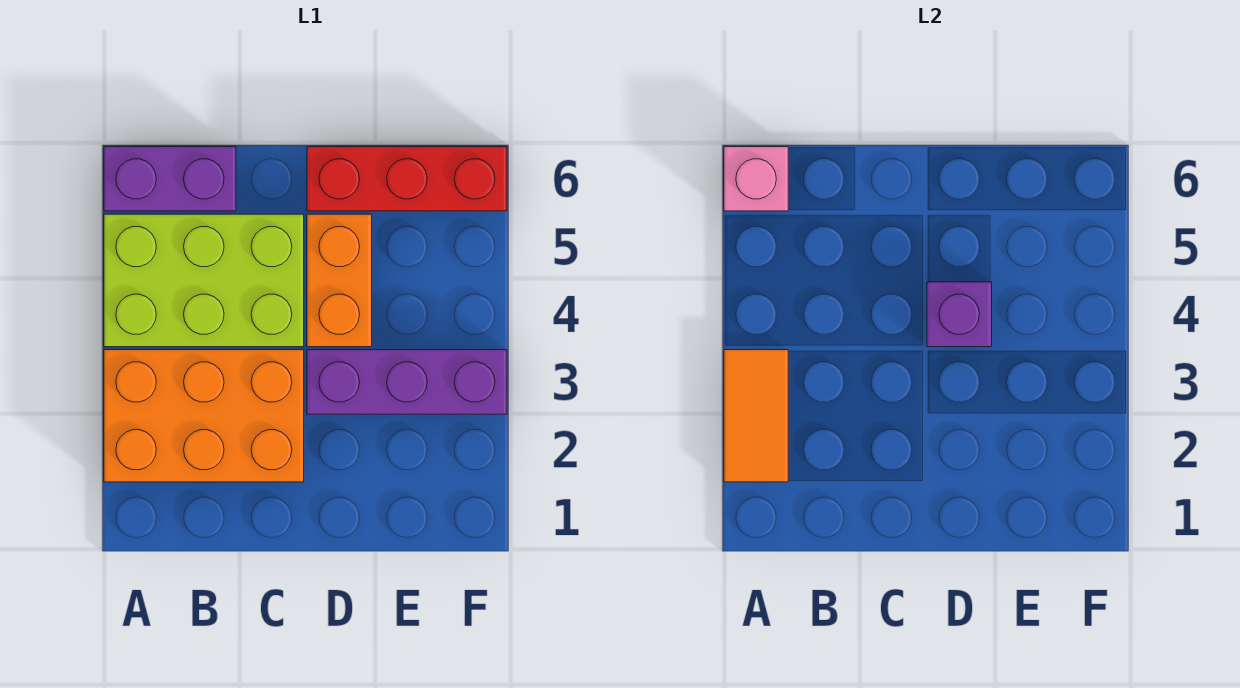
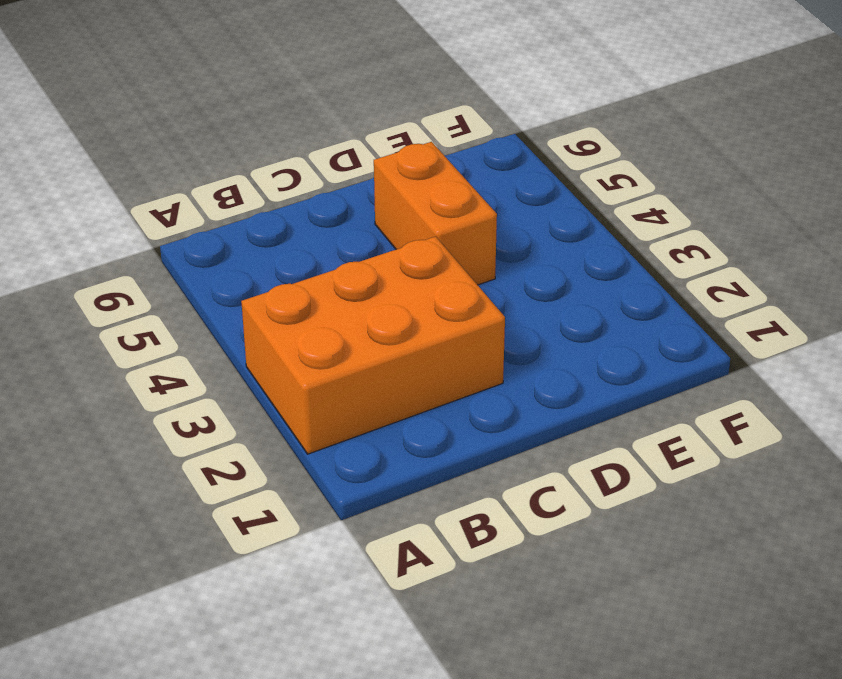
none -> lime 2x3 brick [104,214,304,347]
none -> purple 1x2 brick [104,147,236,211]

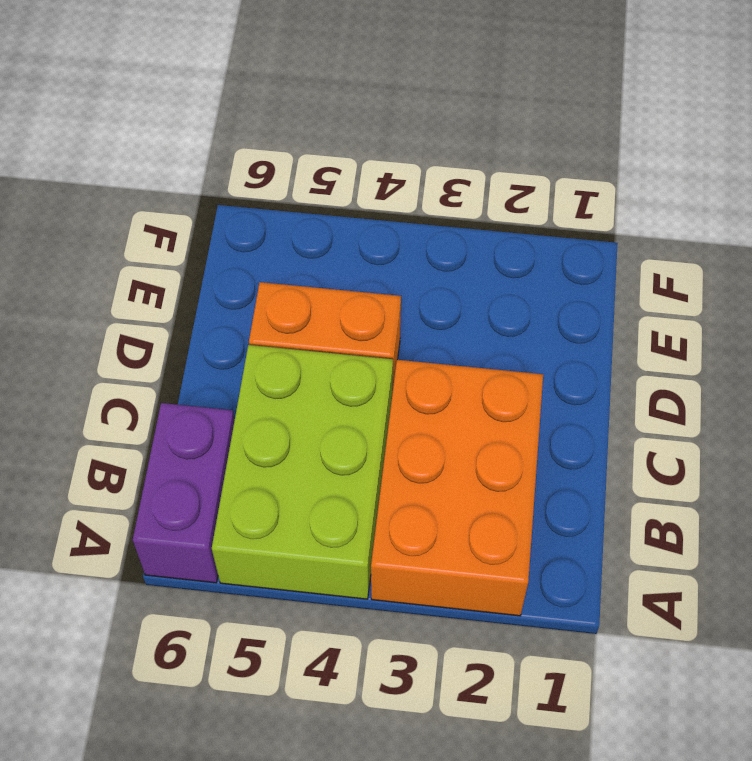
none -> purple 1x3 brick [307,350,507,414]
none -> red 1x3 brick [307,147,507,211]

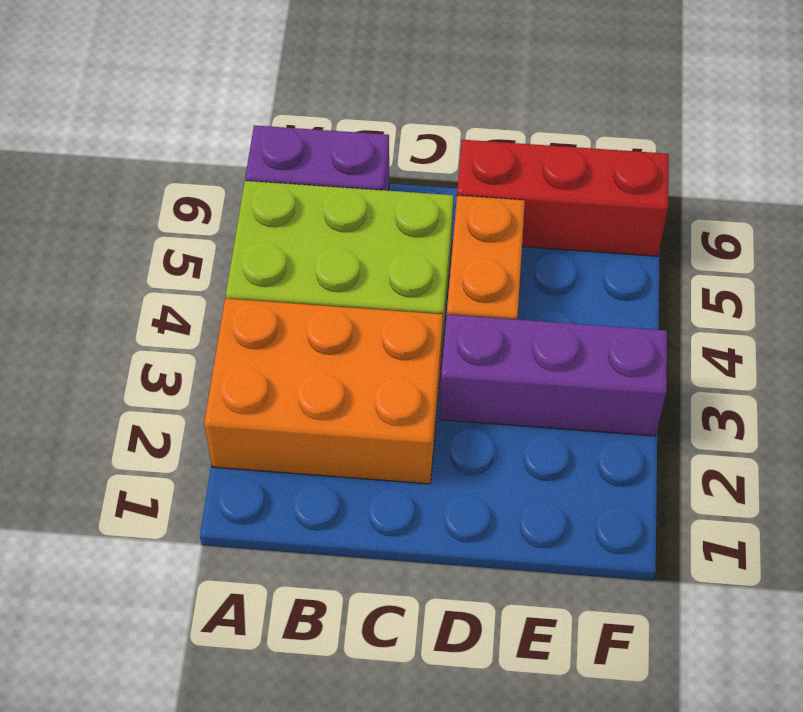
none -> orange 1x2 tile [724,350,788,482]
none -> pink 1x1 brick [724,147,788,211]

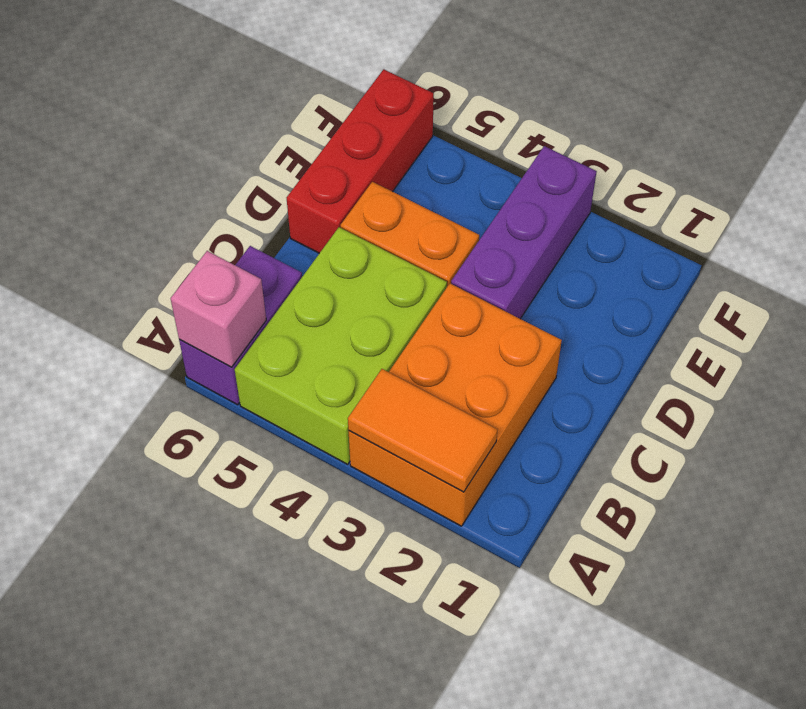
none -> purple 1x1 brick [927,282,992,347]

